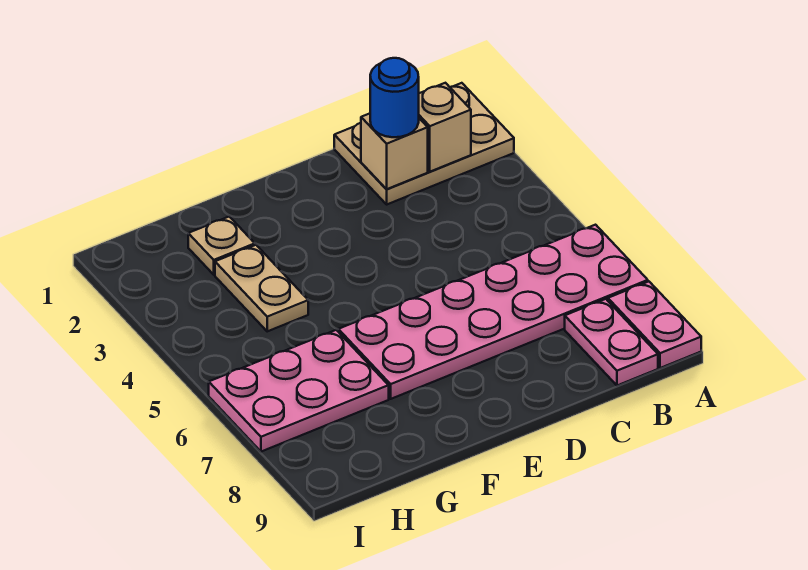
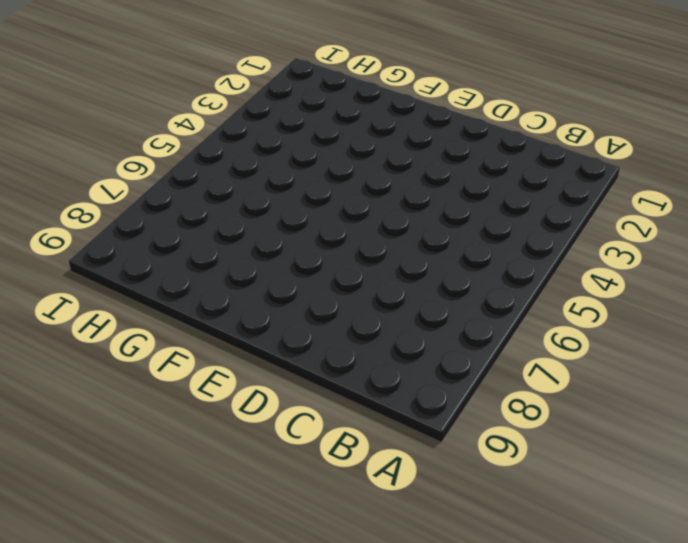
none -> tan 2x3 plate [334,83,514,204]
none -> pink 2x6 plate [338,225,648,399]

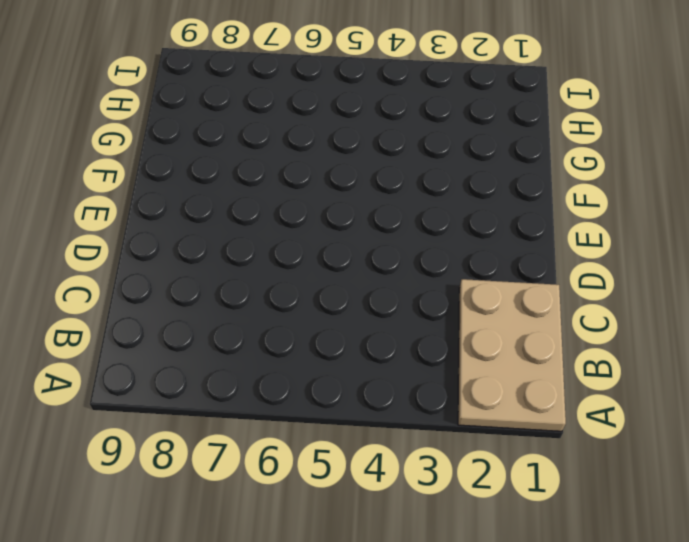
none -> pink 2x6 plate [338,225,648,399]
none -> pink 1x2 plate [608,282,701,368]

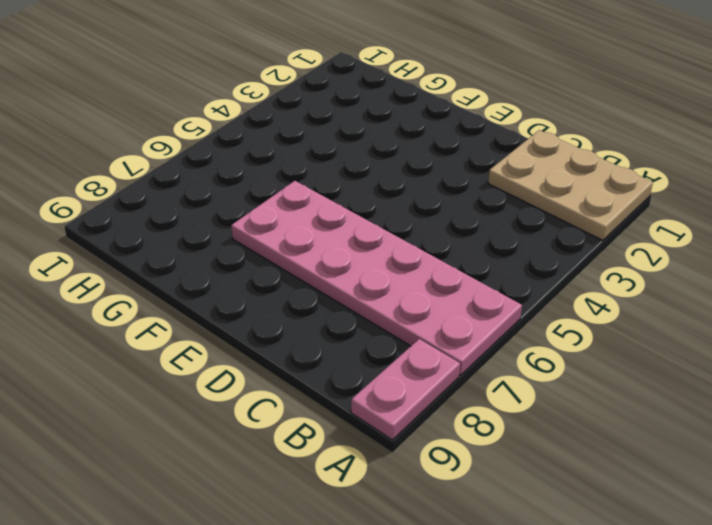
none -> pink 1x2 plate [565,299,658,386]
none -> tan 1x1 plate [188,216,255,275]

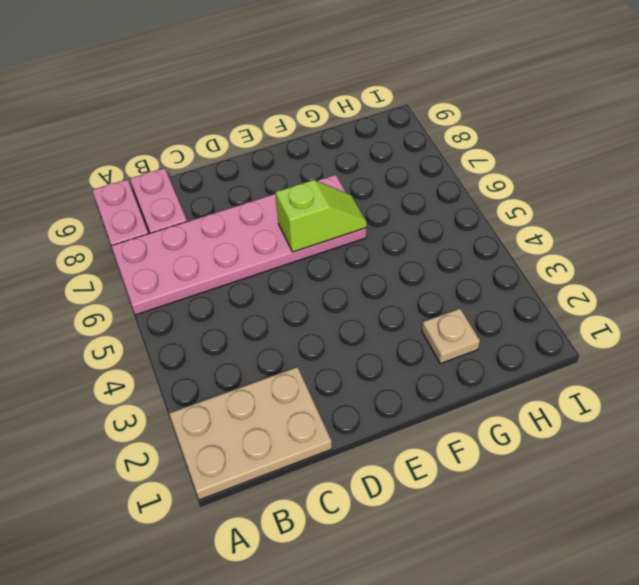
lime 1x2 slope [275,180,367,252] -> none
none -> tan 1x2 plate [215,245,308,331]
none -> pink 2x3 plate [209,330,389,452]

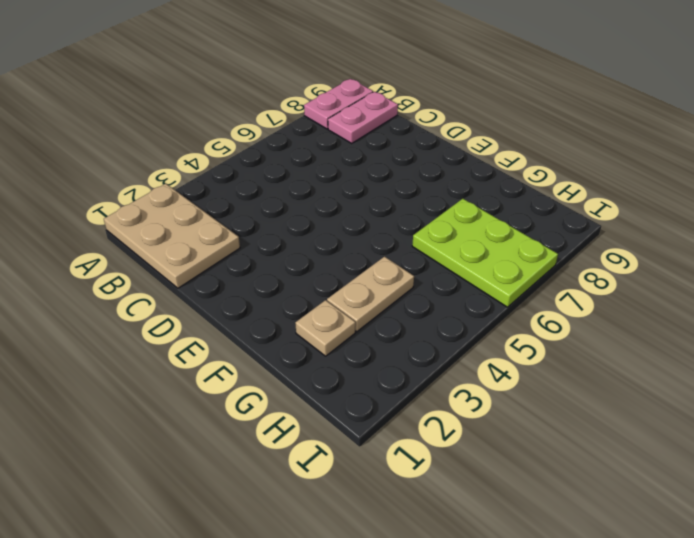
lime 2x3 plate [412,199,558,307] -> pink 2x3 plate [209,330,389,452]
none -> pink 2x6 plate [338,225,648,399]
none -> tan 1x1 brick [419,83,471,172]

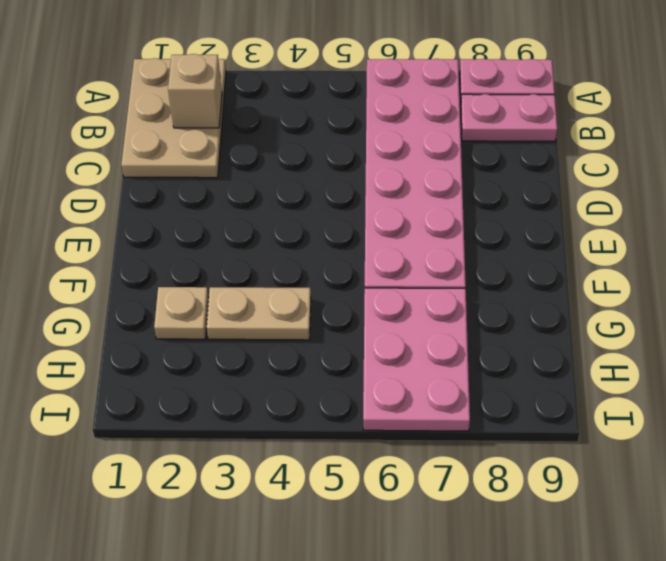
none -> tan 1x1 brick [361,113,428,189]
none -> blue 1x1 round brick [370,58,419,137]

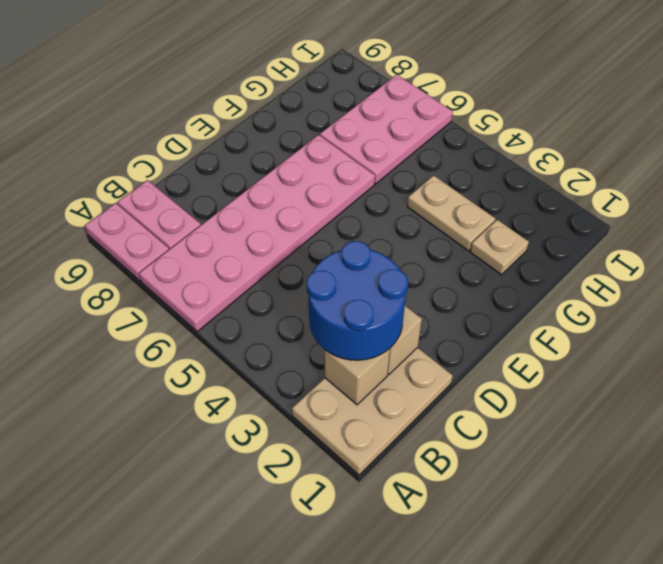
blue 2x2 round brick [307,241,408,360] -> blue 1x1 round brick [370,58,419,137]

